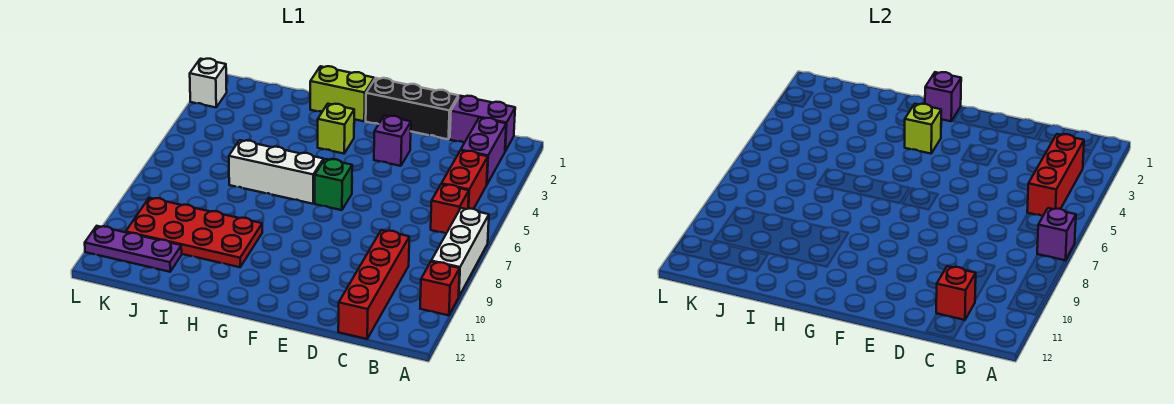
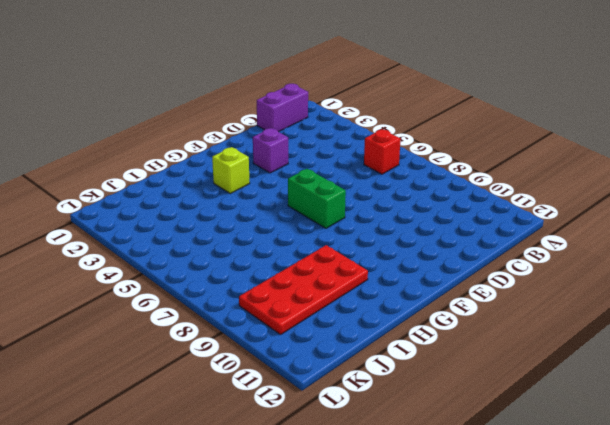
green 1x2 brick [288,169,346,228] -> green 1x1 brick [315,159,352,210]
none -> white 1x3 brick [431,208,489,296]
none -> red 1x1 brick [420,262,460,315]
none -> purple 1x2 brick [461,118,506,184]

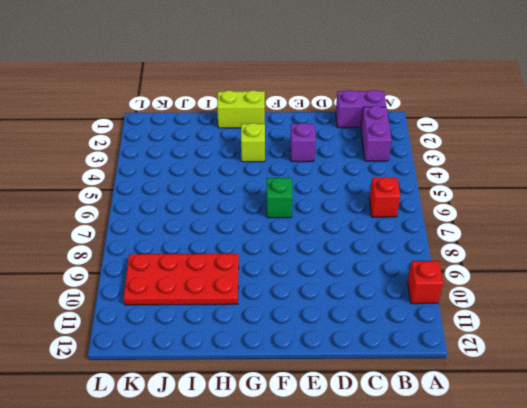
none -> white 1x3 brick [431,208,489,296]
none -> red 1x2 brick [441,151,488,209]
none -> red 1x4 brick [338,230,409,339]

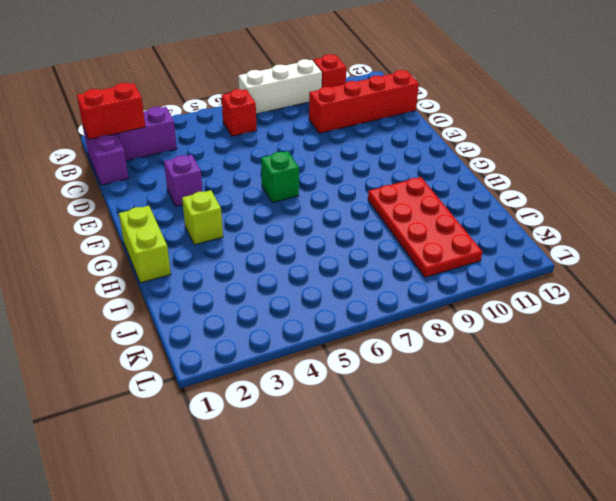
red 1x2 brick [77,83,145,139] -> red 1x2 brick moved to [441,151,488,209]
none -> black 1x3 brick [366,78,458,139]
none -> white 1x3 brick [229,140,323,204]
none -> purple 1x3 plate [85,226,182,272]

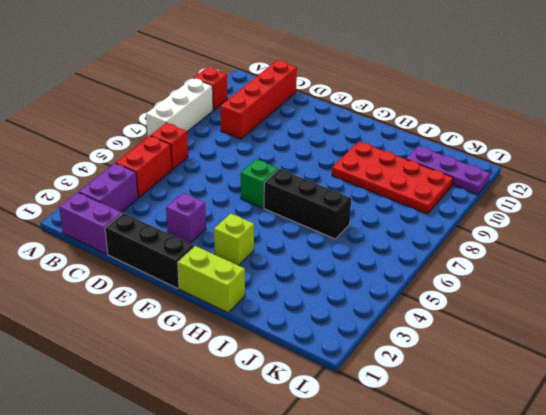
black 1x3 brick [264,169,351,239] -> white 1x3 brick [229,140,323,204]
none -> white 1x1 brick [190,59,227,107]
none -> purple 1x1 brick [1037,208,1076,260]
none -> red 1x3 brick [1027,134,1084,216]

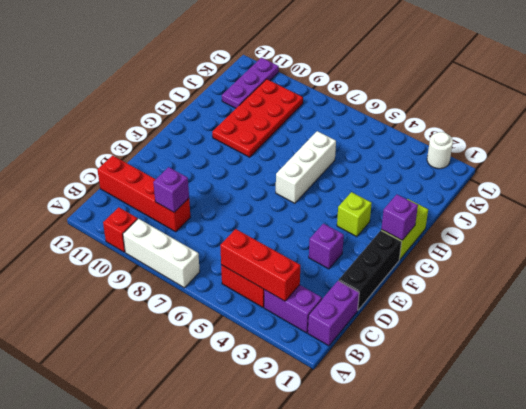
purple 1x1 brick [153,167,189,212] -> purple 1x1 brick moved to [1037,208,1076,260]
white 1x1 round brick [427,132,453,169] -> white 1x1 brick [190,59,227,107]
none -> red 1x1 brick [431,184,469,233]
none -> green 1x1 brick [315,159,352,210]
none -> red 1x1 brick [936,266,976,320]

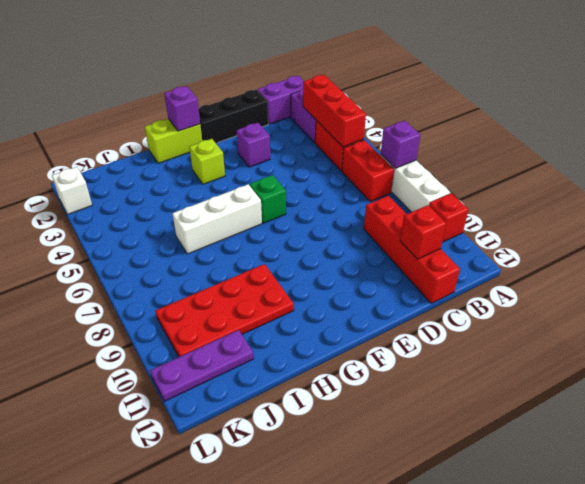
red 1x2 brick [342,140,394,202] -> red 1x1 brick [431,184,469,233]
none -> lime 1x1 brick [905,104,941,154]

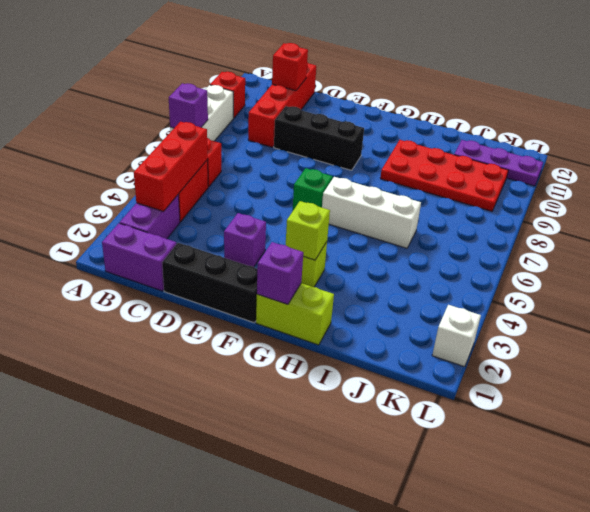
black 1x3 brick [274,106,364,170] -> none

